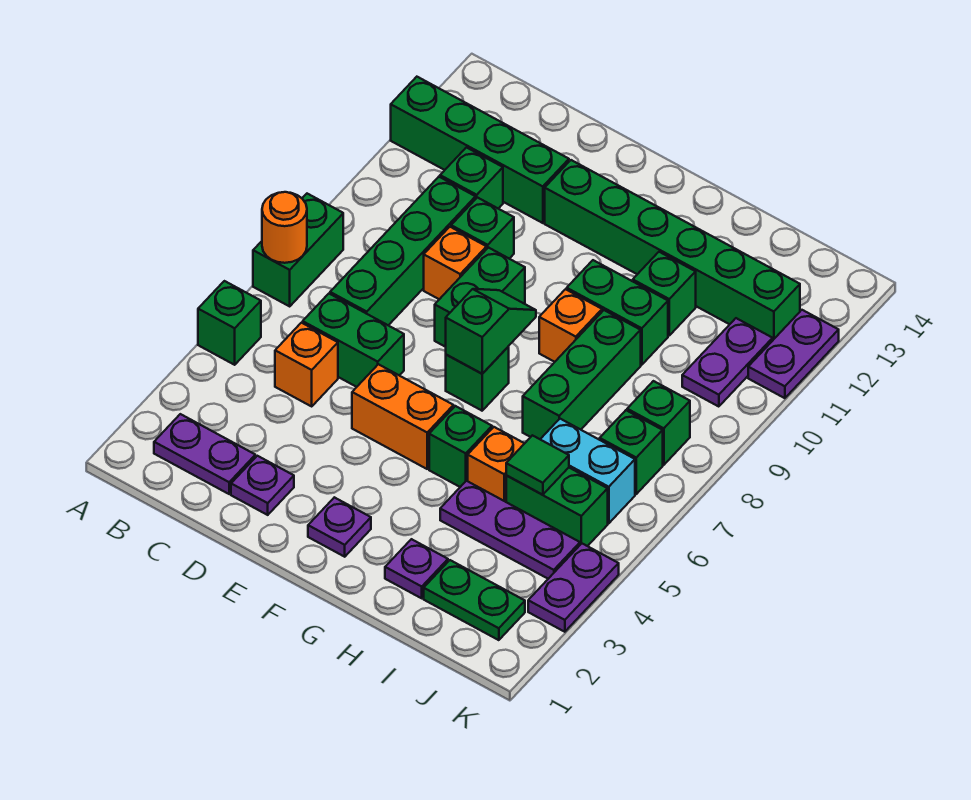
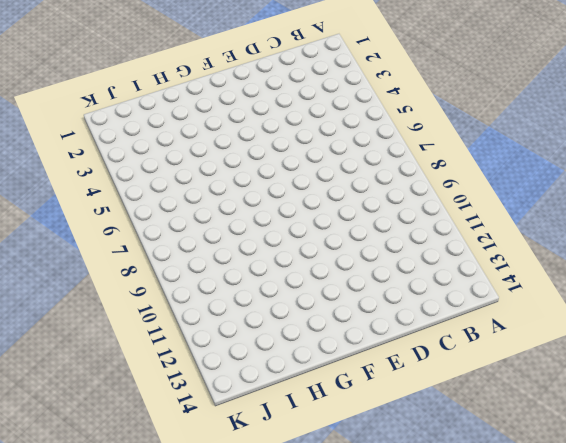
none -> green 1x1 brick [198,281,261,365]
none -> green 1x2 brick [253,194,343,306]
none -> green 1x4 brick [391,77,569,223]
none -> purple 1x2 plate [154,414,255,494]

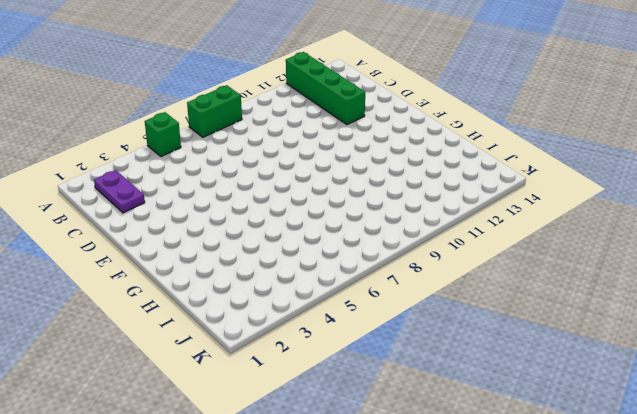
none -> orange 1x1 brick [275,323,338,406]
none -> green 1x2 brick [303,294,404,387]
none -> green 1x4 brick [330,177,476,325]
none -> green 1x1 brick [440,147,503,209]

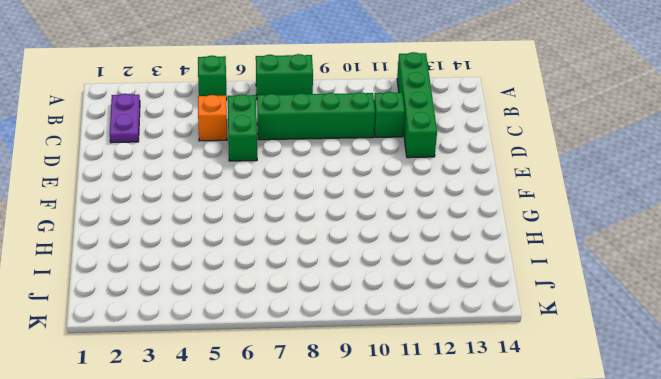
none -> purple 1x1 plate [231,456,294,515]
none -> orange 1x1 brick [424,227,487,299]
none -> green 1x1 brick [451,198,514,259]
none -> orange 1x2 brick [352,364,454,469]

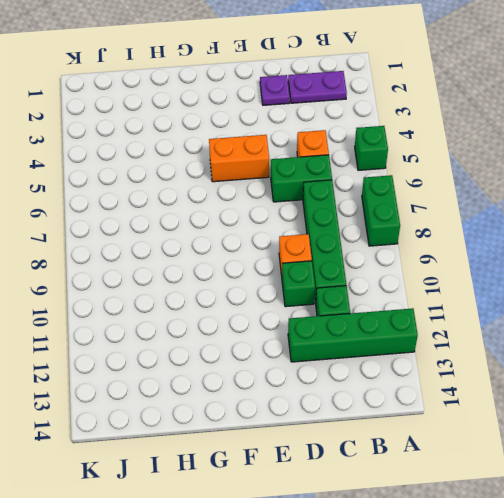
none -> green 1x2 brick [435,248,525,347]
none -> green 1x6 brick [545,160,800,340]
none -> purple 1x1 plate [308,497,371,557]
none -> green 1x1 brick [446,347,509,411]

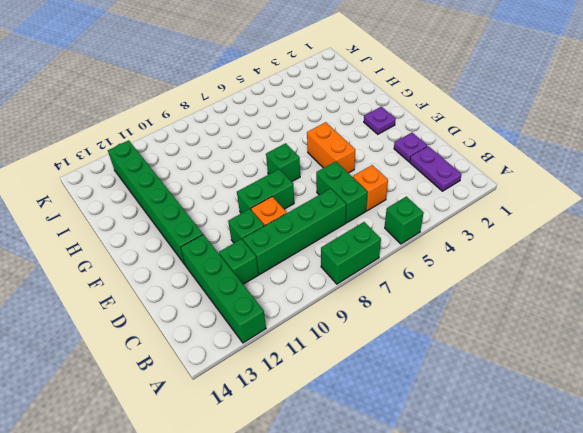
none -> green 1x1 brick [429,406,492,487]
none -> orange 1x1 brick [539,289,602,362]
none -> green 1x2 brick [567,260,668,365]
none -> purple 1x1 plate [385,539,448,598]

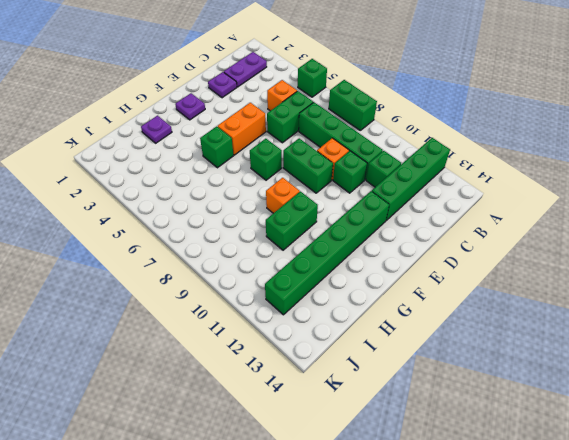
none -> purple 1x3 plate [440,481,580,579]
none -> orange 1x1 brick [468,427,525,502]
none -> green 1x3 brick [523,310,641,439]
none -> green 1x1 brick [633,252,696,335]

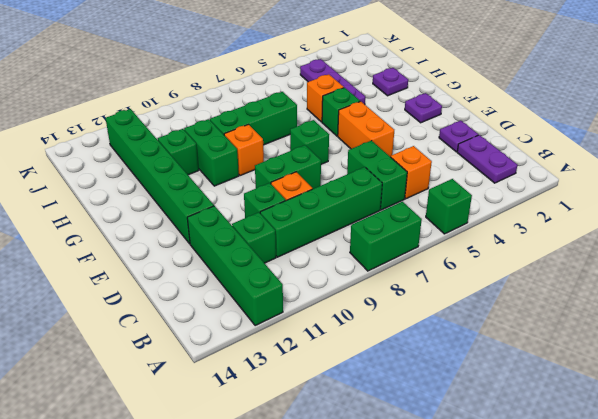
none -> green 1x2 plate [424,560,525,640]
none -> green 1x2 brick [506,468,608,546]
none -> cyan 1x2 brick [540,419,635,523]
none -> green 1x1 brick [600,410,663,494]

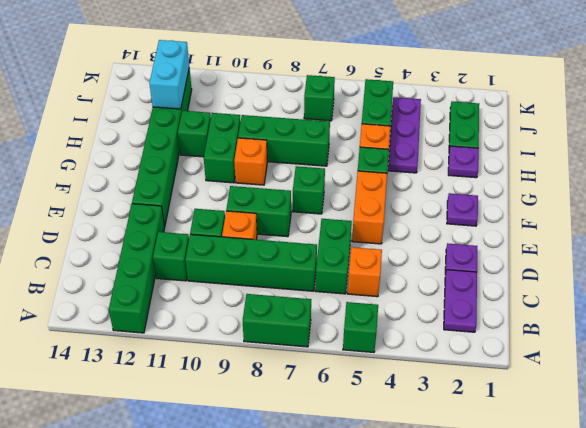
cyan 1x2 brick [149,40,189,109] -> cyan 1x2 brick moved to [540,419,635,523]
none -> green 1x1 brick [627,381,690,465]
none -> purple 1x2 plate [682,318,773,407]
none -> purple 1x2 plate [528,544,619,632]
none -> purple 1x2 plate [748,310,839,398]

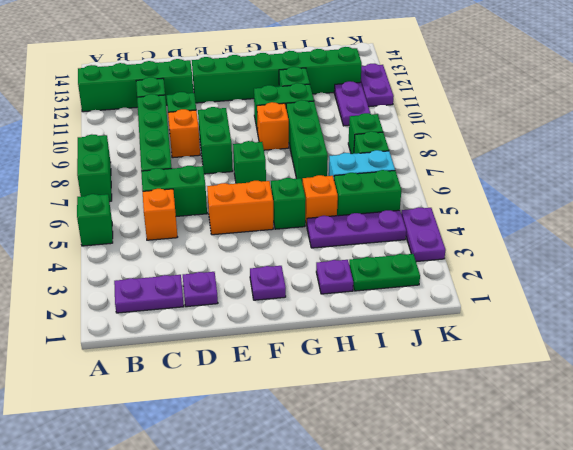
none -> orange 1x1 round brick [262,192,307,263]
none -> green 1x2 slope [446,289,536,374]
none -> green 1x1 tile [506,435,569,495]

